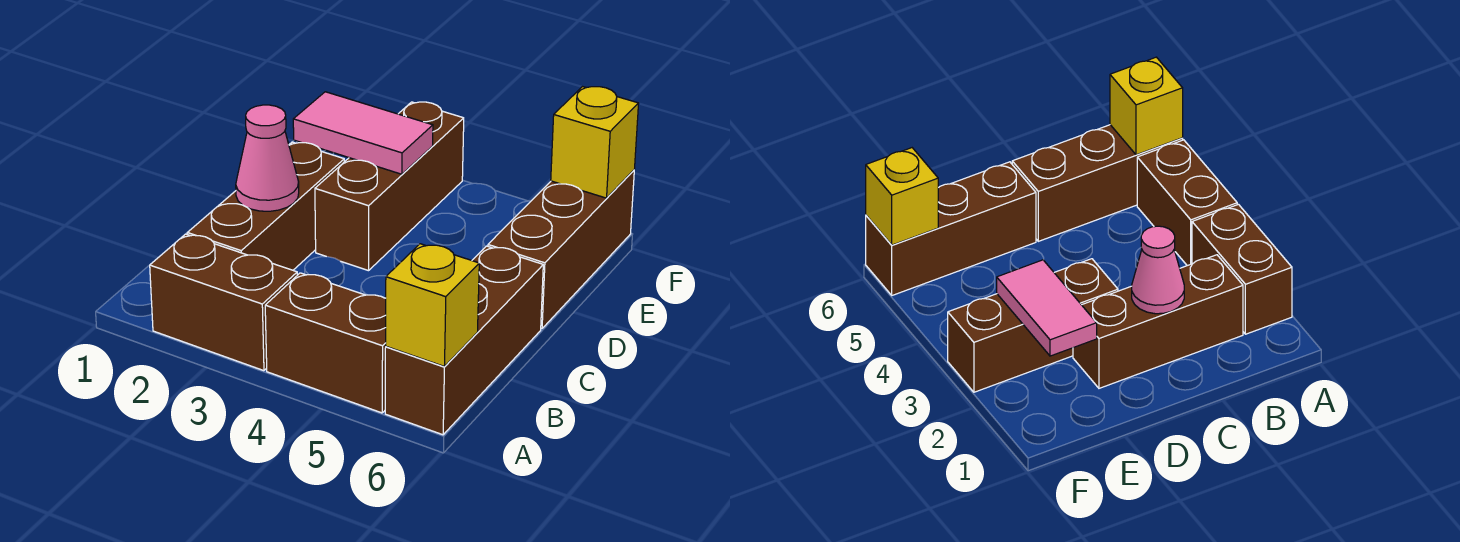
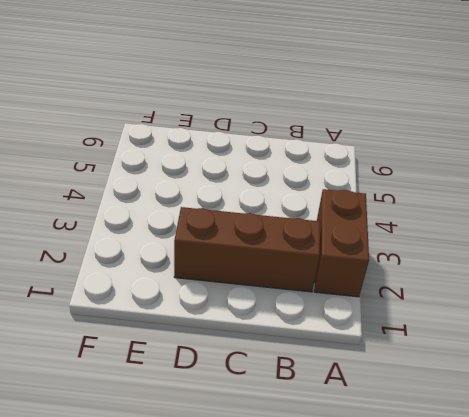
none -> brown 1x2 brick [265,273,386,413]
none -> brown 1x3 brick [385,246,543,435]

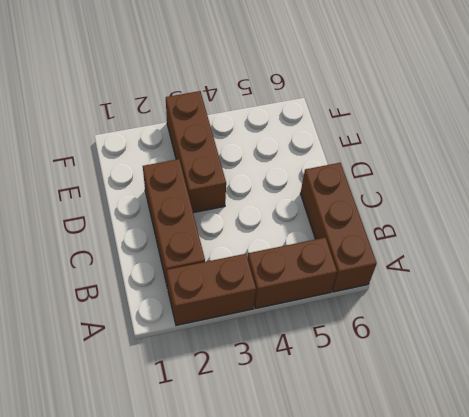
none -> brown 1x3 brick [488,170,634,329]
none -> yellow 1x1 brick [386,244,479,367]

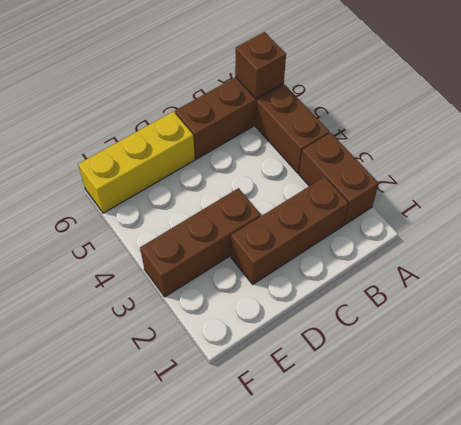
brown 1x1 brick [235,32,286,99] -> yellow 1x1 brick [386,244,479,367]
yellow 1x3 brick [78,112,195,213] -> brown 1x3 brick [488,170,634,329]
none -> pink 1x1 cone [236,105,299,211]
none -> pink 1x2 tile [293,92,433,174]

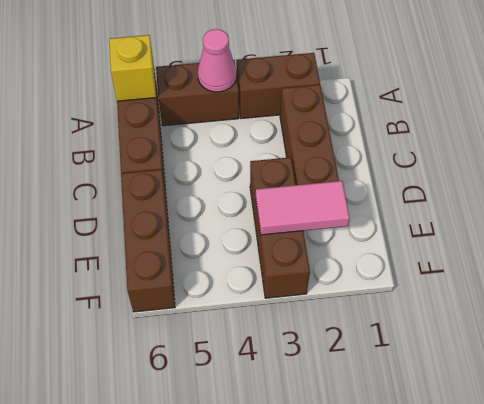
pink 1x1 cone [198,29,237,92] -> pink 1x1 cone moved to [236,105,299,211]
none -> yellow 1x1 brick [551,87,639,198]

